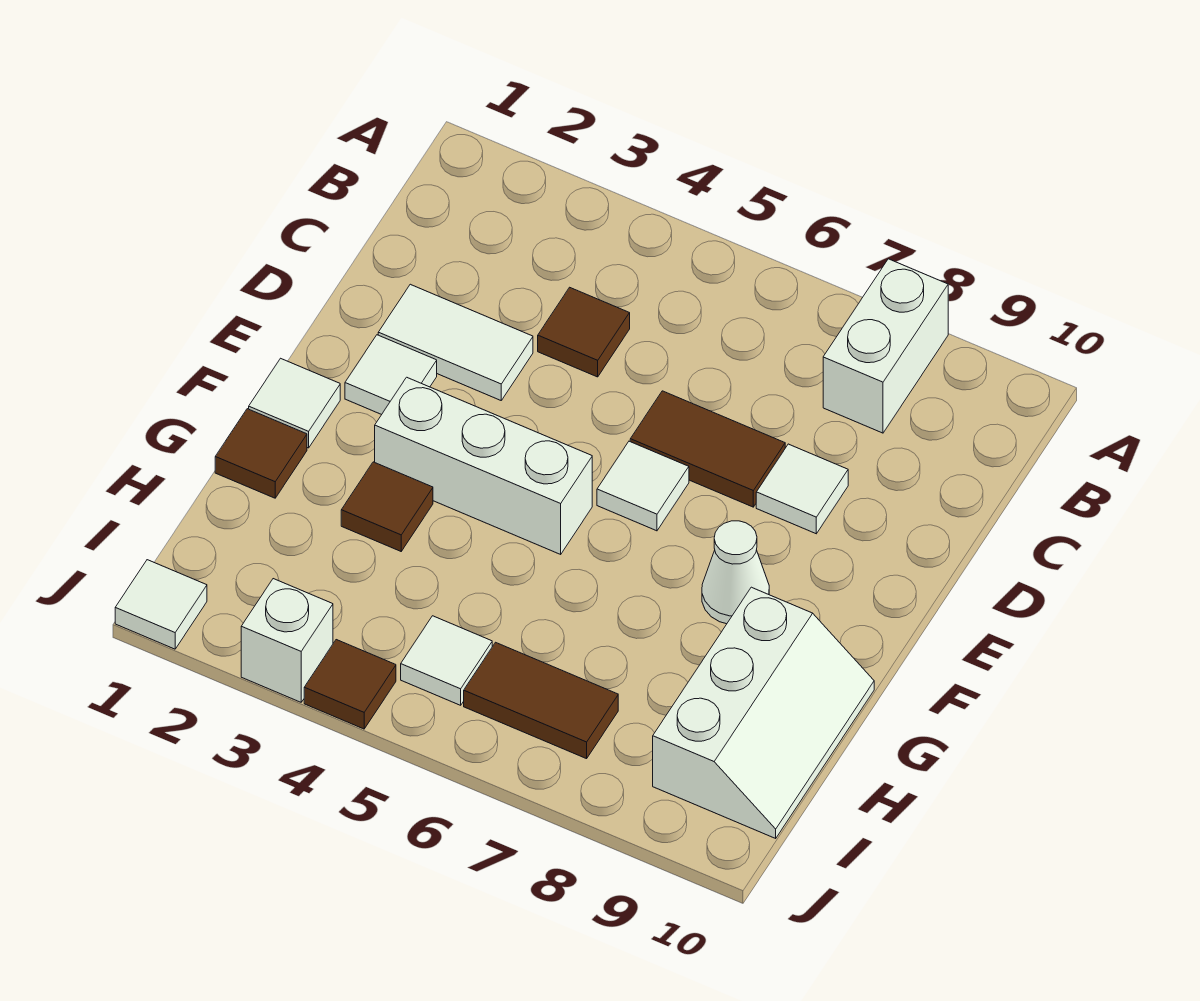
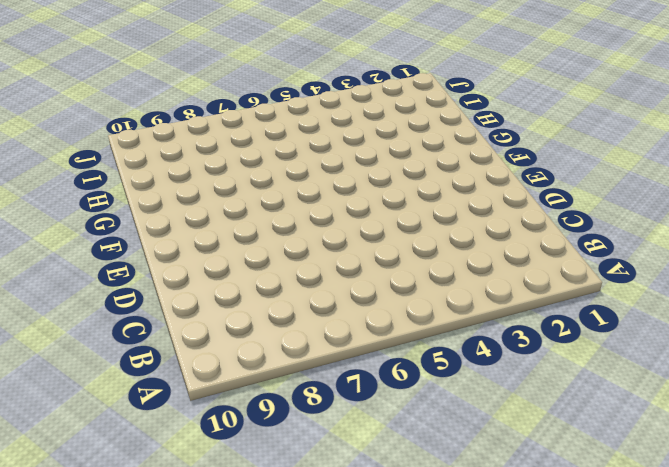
none -> white 1x2 brick [823,259,948,433]
none -> brown 1x1 tile [538,287,630,377]
none -> white 1x2 tile [378,284,533,400]

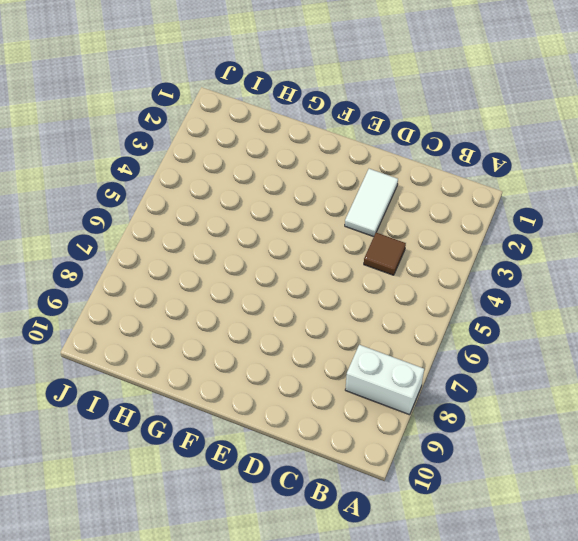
none -> brown 1x2 tile [630,391,785,507]
none -> white 1x1 tile [756,444,848,534]
none -> white 1x1 tile [345,335,437,415]

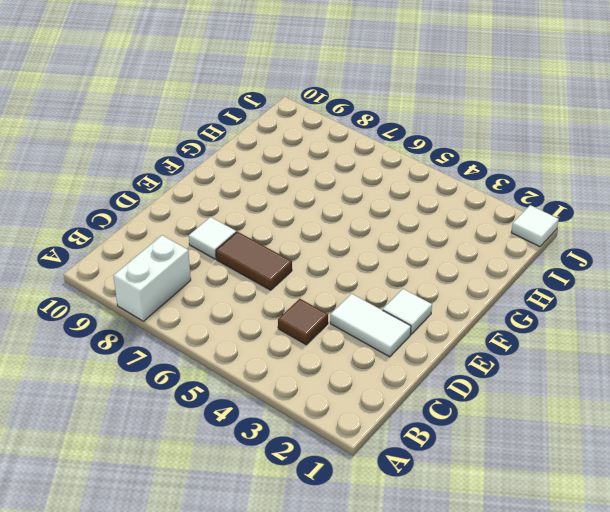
none -> white 1x1 tile [597,441,689,531]
none -> white 1x1 tile [249,358,340,448]
none -> white 1x3 brick [375,377,592,554]

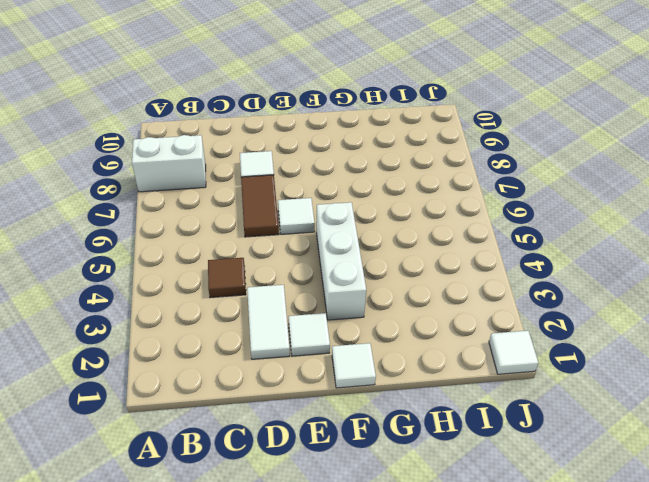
none -> white 1x1 cone [702,521,769,624]
none -> brown 1x1 tile [215,409,307,498]
none -> brown 1x1 tile [341,462,433,551]

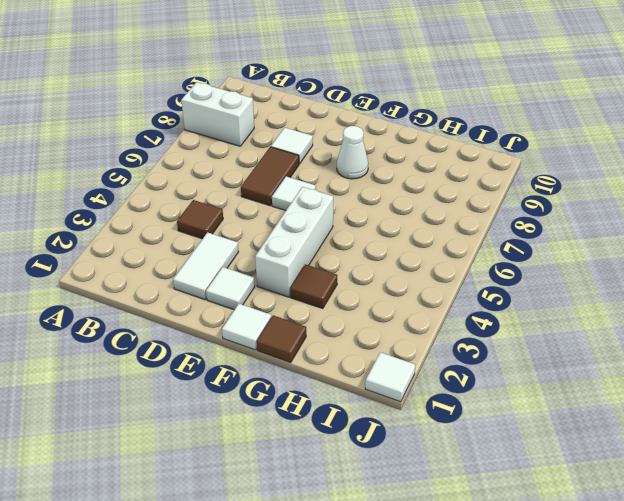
none -> white 2x3 slope [653,587,874,838]
none -> white 1x1 tile [401,616,492,705]
none -> brown 1x2 tile [464,642,618,759]

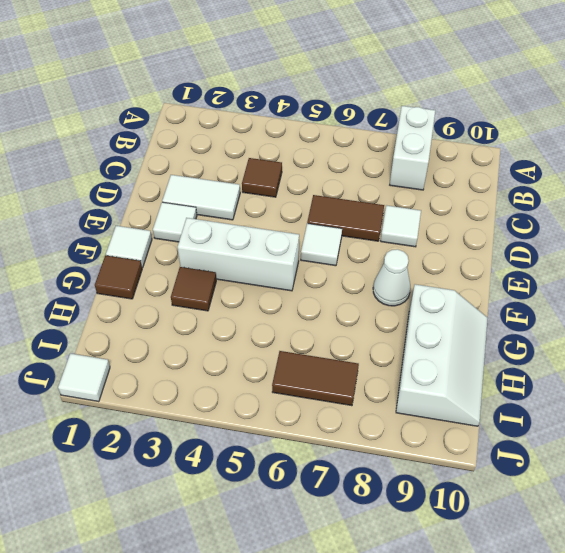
none -> white 1x1 tile [401,616,492,705]
none -> white 1x1 brick [241,579,333,702]
none -> brown 1x1 tile [304,640,396,729]

